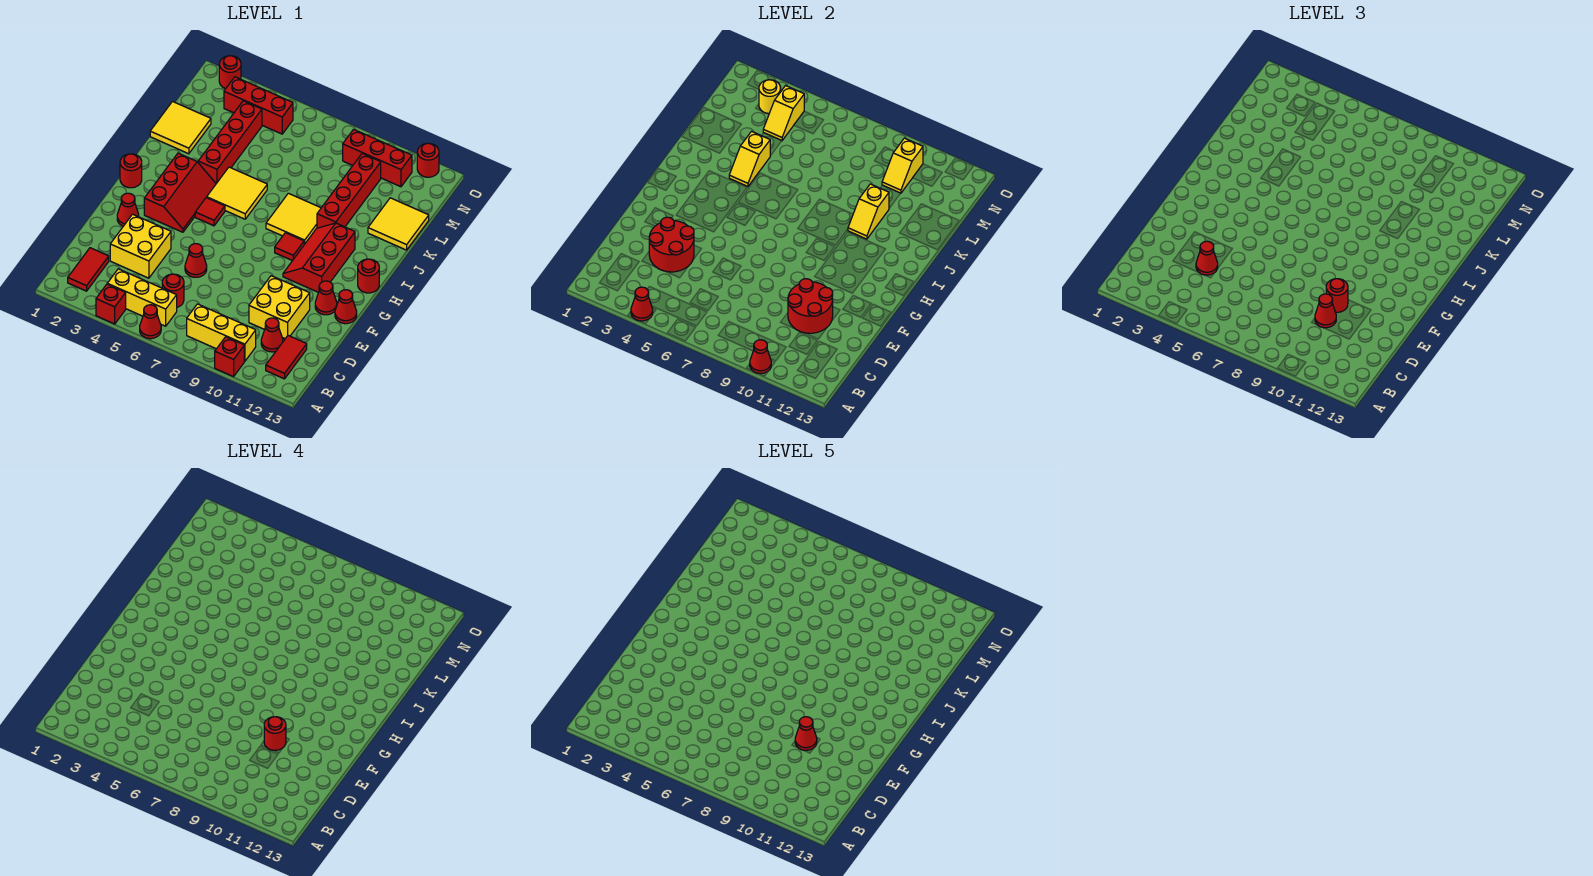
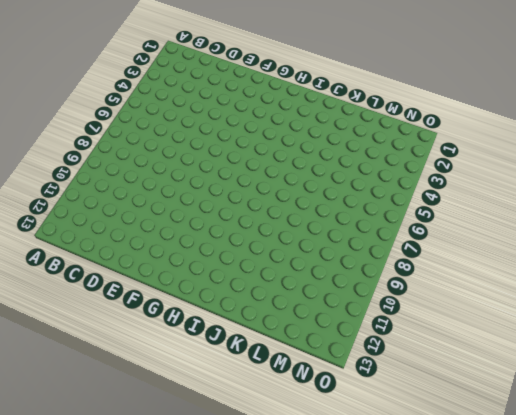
none -> red 1x1 brick [96,284,126,324]
none -> red 1x1 cone [140,305,161,339]
none -> red 1x1 brick [215,337,244,377]
none -> red 1x2 tile [68,248,109,291]

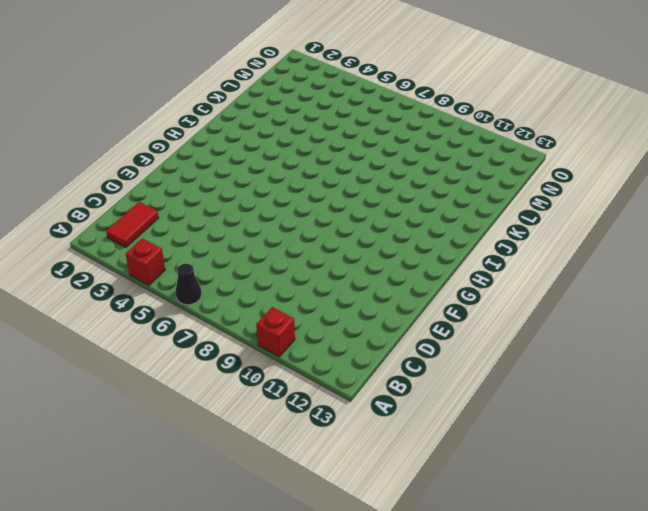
black 1x1 cone [175,264,202,305] -> red 1x1 cone [140,305,161,339]
none -> yellow 1x3 brick [107,269,177,326]
none -> yellow 1x3 brick [187,304,256,361]
none -> red 1x2 tile [266,336,307,379]
none -> red 1x1 round brick [162,274,184,307]

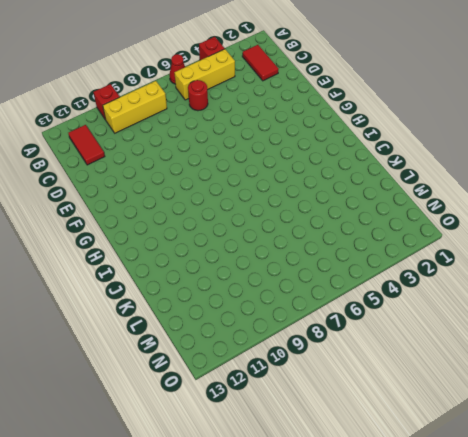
none -> red 1x1 cone [261,318,283,352]
none -> yellow 2x2 brick [110,214,171,278]
none -> yellow 2x2 brick [249,276,310,338]
none -> red 1x1 cone [185,244,207,277]

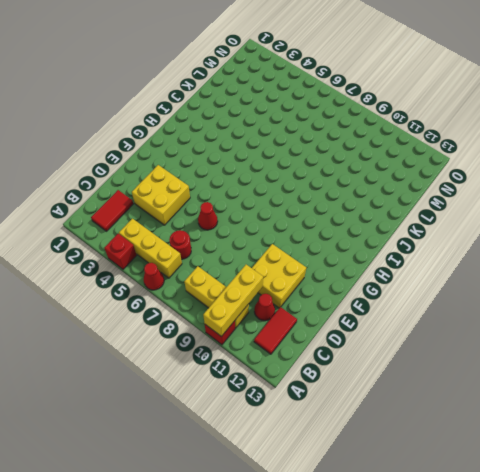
yellow 1x3 brick [203,265,263,336] -> red 1x1 cone [750,340,771,374]
none -> red 1x1 cone [117,193,139,226]
none -> red 1x1 cone [315,281,337,315]
none -> red 1x1 cone [335,290,357,324]
none -> red 2x3 slope [144,153,216,232]

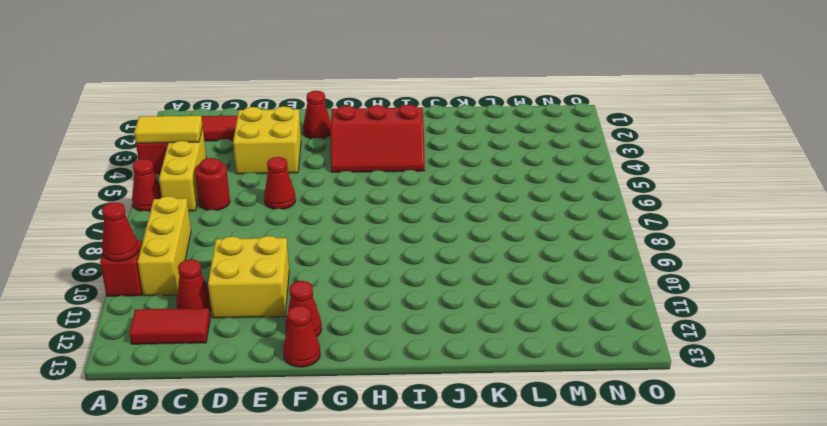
yellow 1x2 tile [134,116,203,143] -> red 1x1 cone [631,287,653,321]
none -> red 2x3 slope [283,223,355,292]
none -> red 1x1 round brick [120,154,142,188]
none -> red 1x1 tile [195,198,225,226]
none -> red 1x1 tile [275,233,304,261]

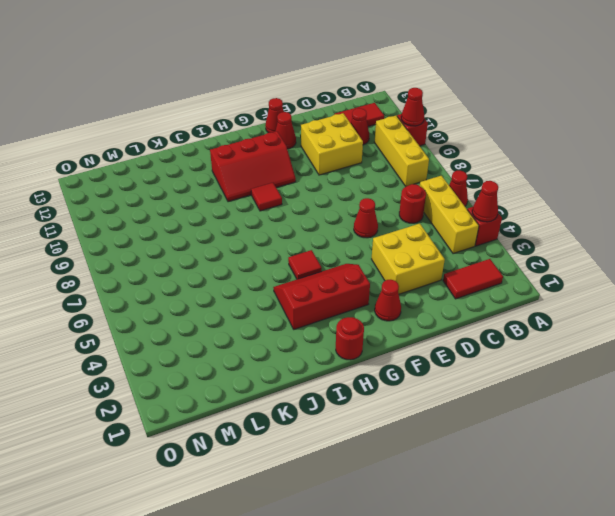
none -> red 1x1 round brick [358,259,379,293]
none -> yellow 2x2 tile [207,167,267,219]
none -> yellow 2x2 tile [266,193,321,244]
none -> red 1x4 brick [198,101,262,184]

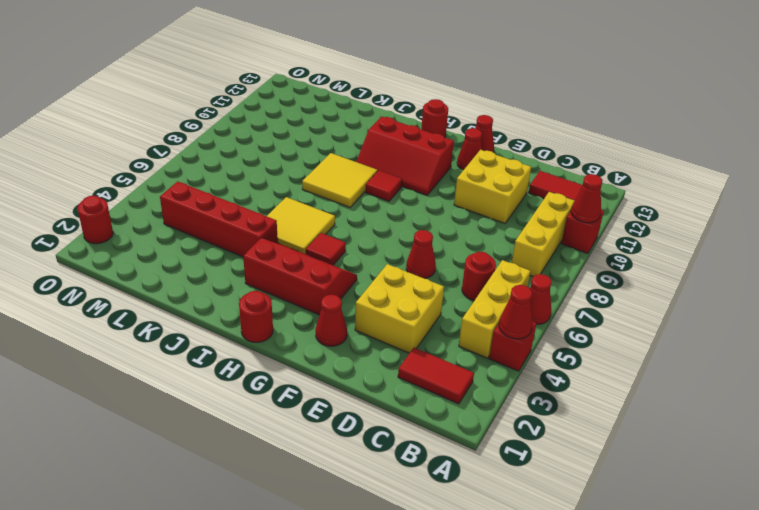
none -> red 1x1 cone [261,318,283,352]
none -> red 1x4 brick [317,154,381,228]
none -> yellow 2x2 tile [150,102,211,154]
none -> yellow 2x2 tile [368,198,429,250]

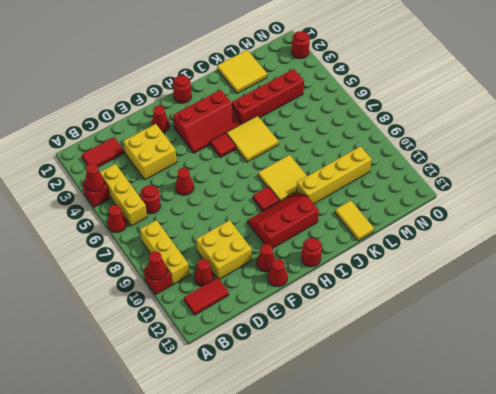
yellow 1x4 brick [297,146,372,204] -> red 1x4 brick [317,154,381,228]
yellow 1x2 tile [335,201,374,241] -> yellow 2x2 tile [368,198,429,250]
none -> red 1x3 brick [224,77,293,134]
none -> red 1x3 brick [343,129,412,187]
none -> red 1x1 round brick [417,143,439,177]
none -> red 2x2 round brick [649,217,694,272]

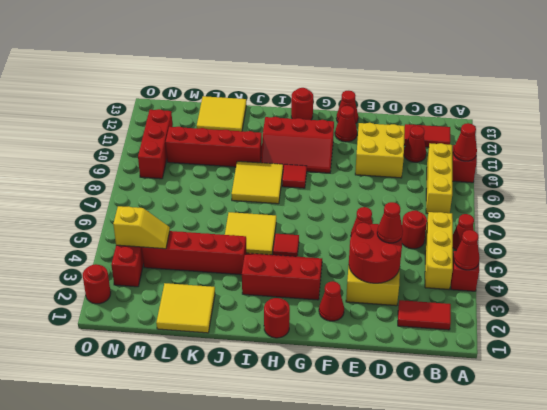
none -> red 1x1 round brick [417,143,439,177]
none -> red 2x2 round brick [788,279,833,333]
none -> yellow 1x2 slope [729,131,770,186]
none -> yellow 1x2 slope [848,184,889,239]

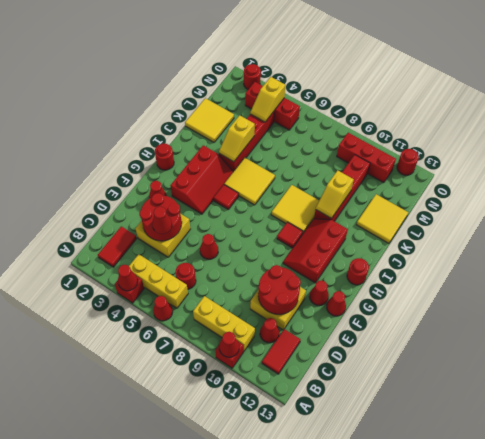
none -> yellow 1x2 slope [882,138,923,193]
none -> yellow 1x1 round brick [759,80,781,114]
none -> red 1x1 cone [1315,294,1336,328]
none -> red 1x1 round brick [1326,279,1348,312]

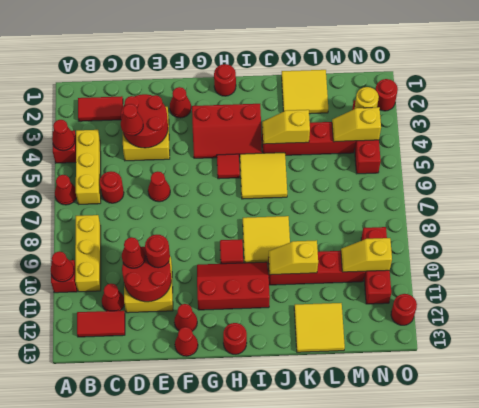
none -> red 1x1 round brick [264,717,286,750]
none -> red 1x1 cone [795,717,817,750]

